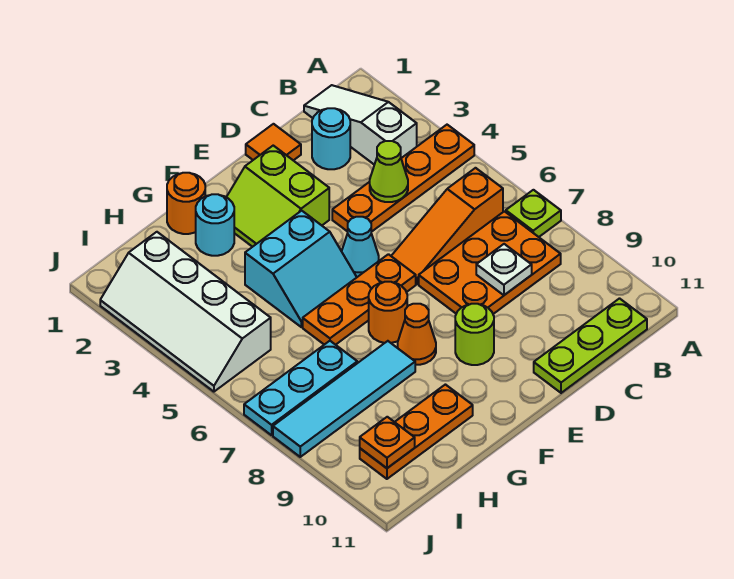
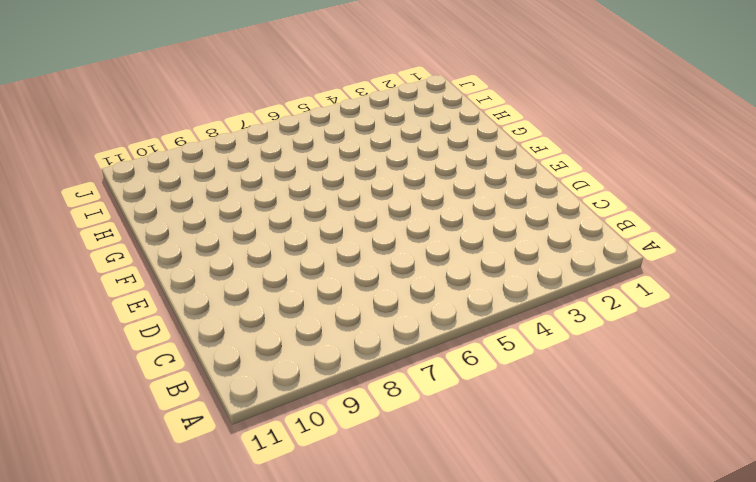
none -> orange 1x4 plate [332,125,474,232]
none -> lime 1x1 plate [506,190,561,237]
none -> white 1x3 slope [304,85,417,165]

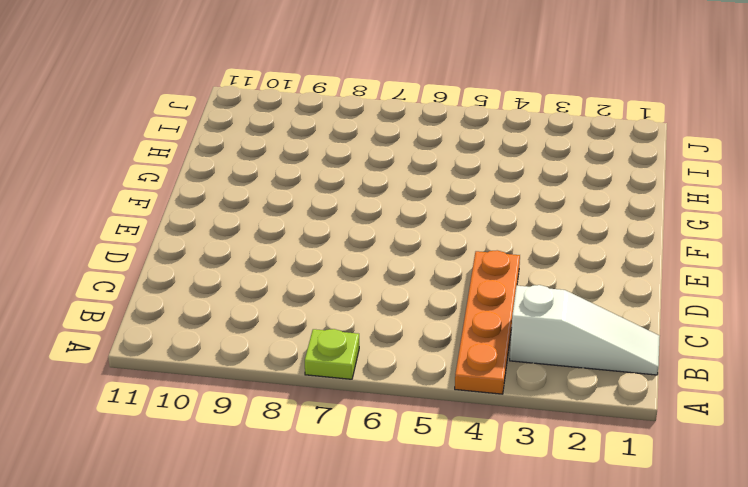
none -> orange 1x3 slope [392,168,503,284]
none -> orange 2x3 plate [419,211,561,314]
none -> lime 1x3 plate [534,299,647,393]

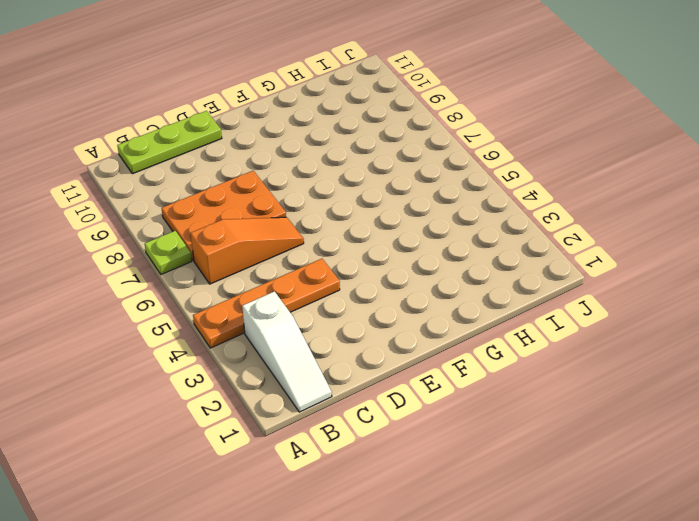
none -> cyan 1x1 round brick [312,108,350,169]
none -> orange 1x1 tile [246,124,301,160]
none -> lime 2x2 slope [226,146,329,247]

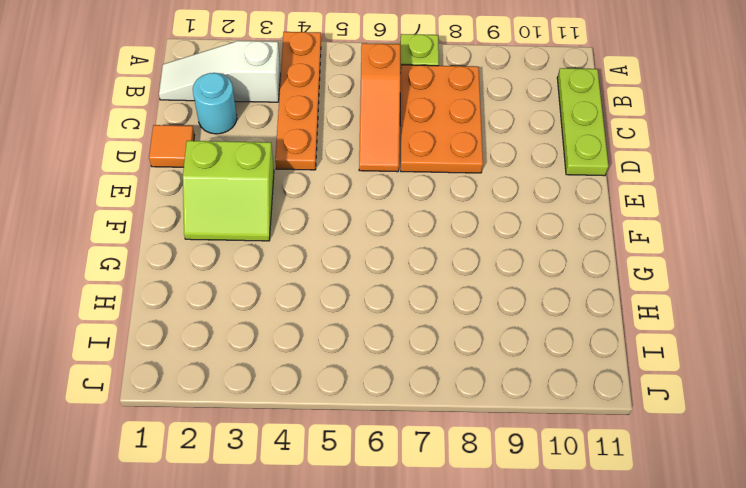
none -> cyan 1x1 cone [342,217,379,277]
none -> orange 1x3 plate [303,254,416,345]
none -> lime 1x1 round brick [455,304,494,365]

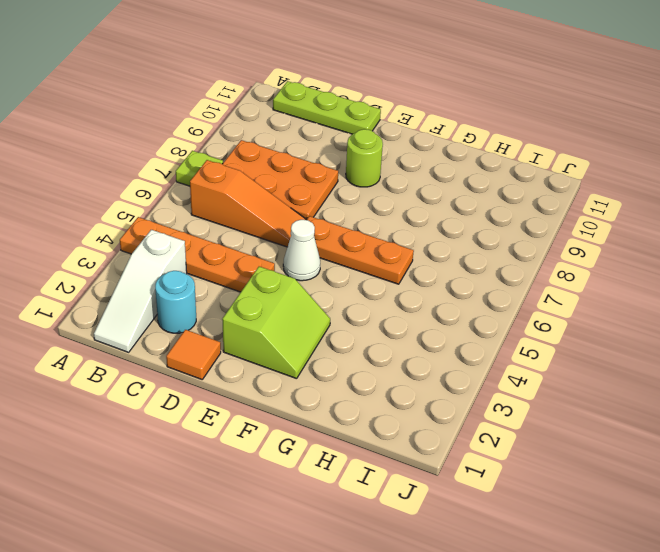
white 1x1 cone [283,220,320,281] -> cyan 1x1 cone [342,217,379,277]
none -> cyan 2x2 slope [245,211,357,327]
none -> orange 1x1 round brick [369,282,407,343]
none -> orange 1x1 cone [398,304,436,365]

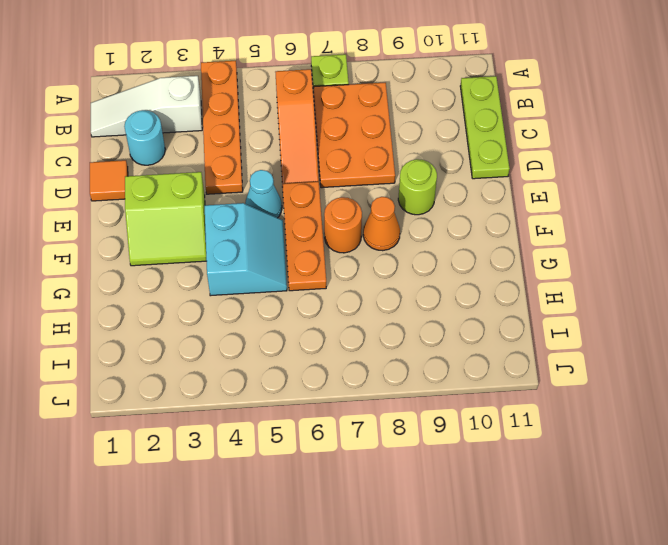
none -> orange 1x1 round brick [167,173,205,234]
none -> cyan 1x1 round brick [196,194,234,256]
none -> cyan 1x4 tile [273,341,415,457]

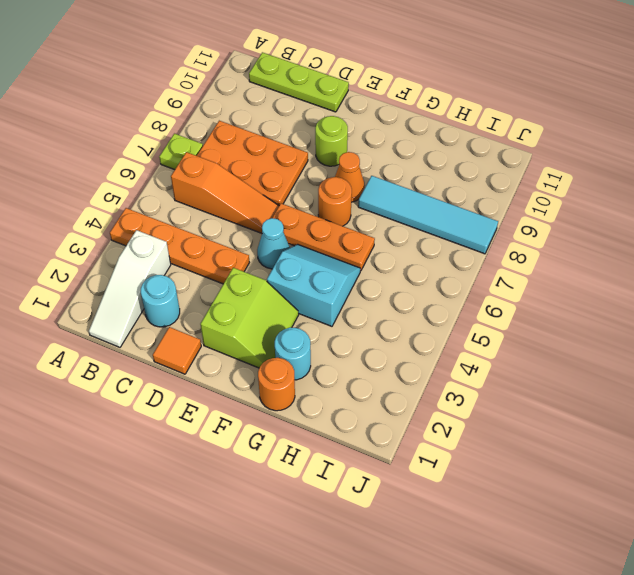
none -> orange 1x3 plate [360,385,473,479]
none -> cyan 1x3 plate [244,341,357,435]
none -> white 2x4 slope [100,232,271,392]

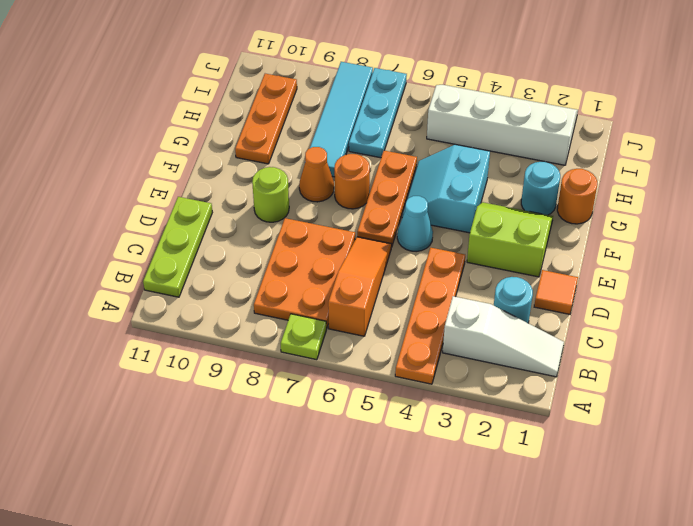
none -> lime 1x1 cone [370,141,408,202]
none -> white 1x1 plate [476,244,532,295]
none -> orange 1x1 plate [360,417,415,468]

